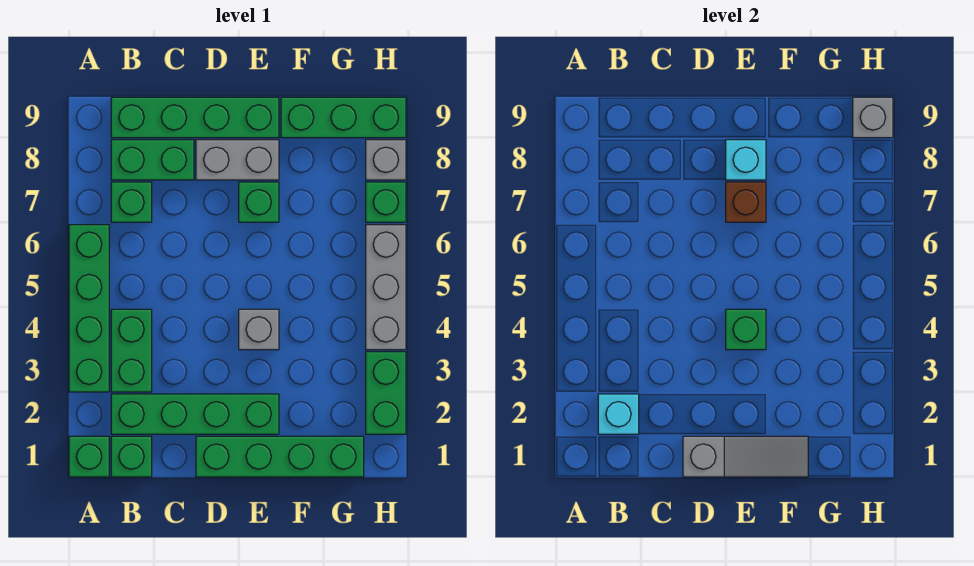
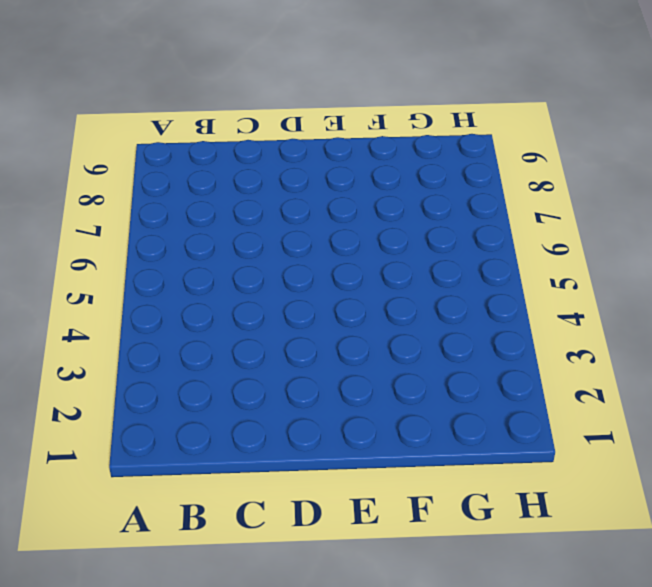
none -> green 1x1 brick [69,436,109,477]
none -> green 1x4 brick [69,225,109,392]
none -> green 1x1 brick [111,436,152,477]

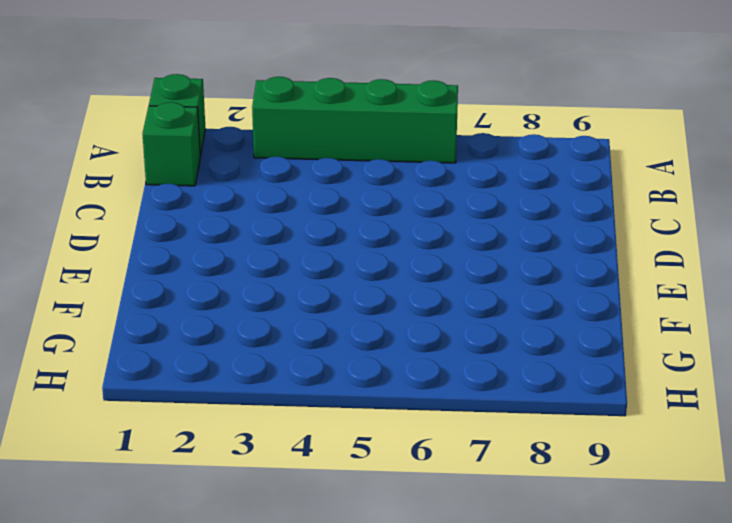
none -> green 1x4 brick [111,394,279,434]
none -> green 1x2 brick [111,309,152,392]
none -> green 1x1 brick [111,182,152,222]

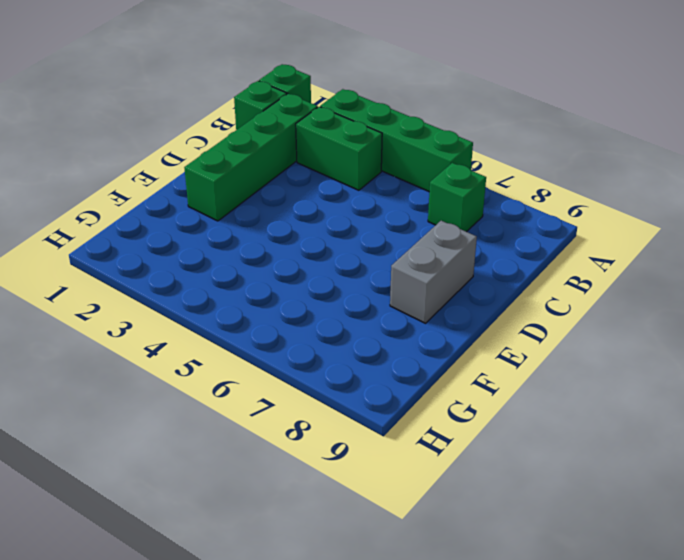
none -> green 1x2 brick [111,140,194,180]
none -> green 1x4 brick [111,97,279,138]
none -> green 1x4 brick [196,436,364,477]

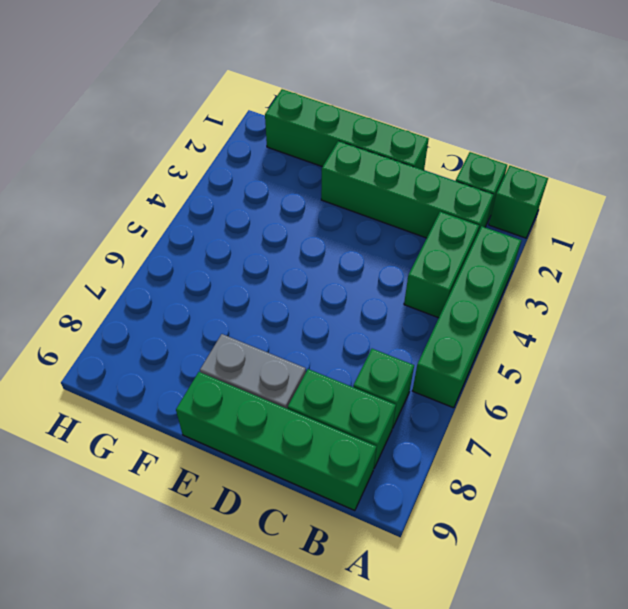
none -> grey 1x1 brick [239,309,279,350]
none -> green 1x1 brick [239,182,279,222]
none -> green 1x3 brick [281,97,406,138]

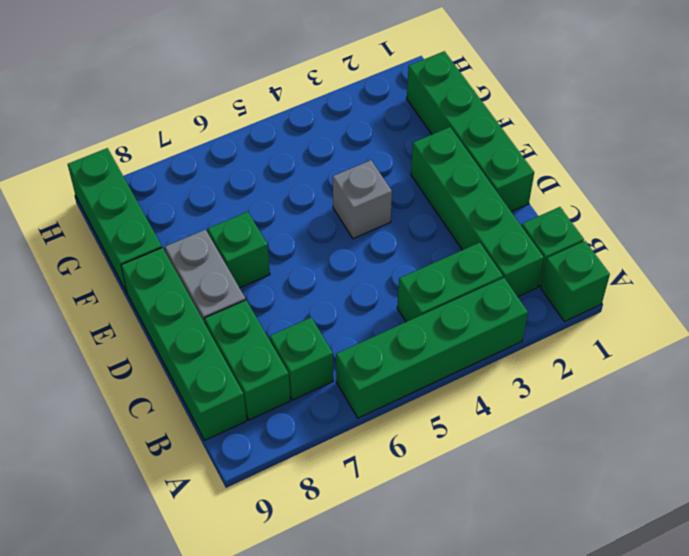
none -> green 1x2 brick [366,352,406,434]
none -> grey 1x3 brick [366,225,406,350]
none -> green 1x1 brick [366,182,406,222]

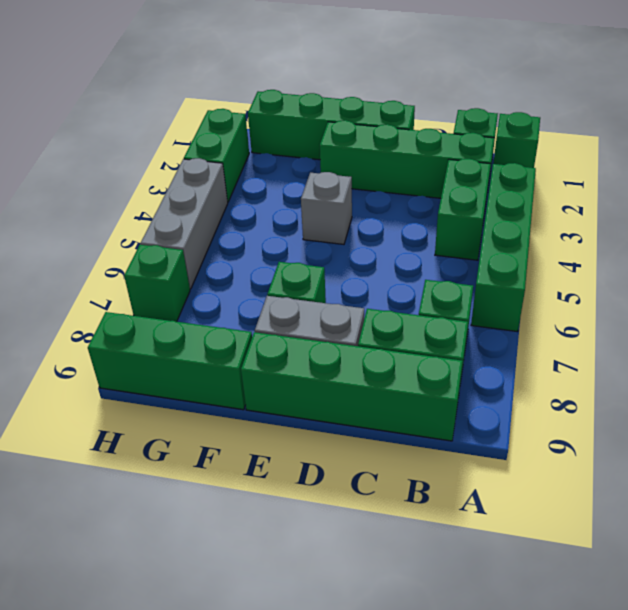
none -> grey 1x1 brick [366,140,406,180]
none -> cyan 1x1 brick [598,394,639,434]
none -> grey 1x3 slope [683,436,808,477]

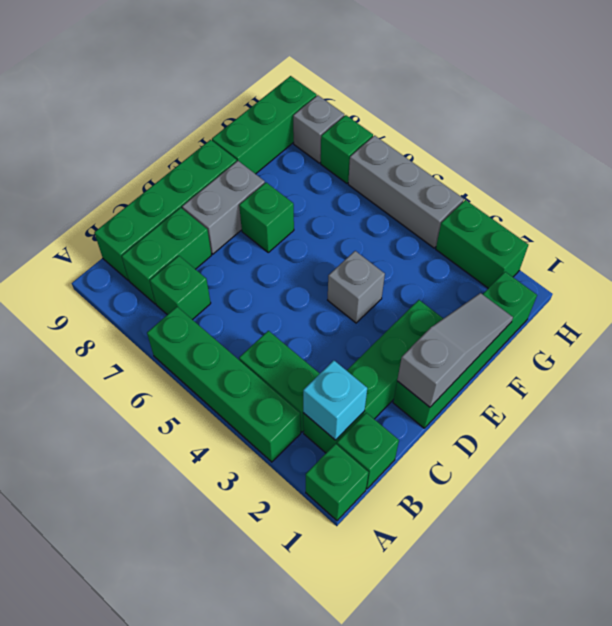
none -> green 1x1 brick [726,309,766,350]
none -> brown 1x1 brick [726,182,766,222]
none -> cyan 1x1 brick [726,140,766,180]

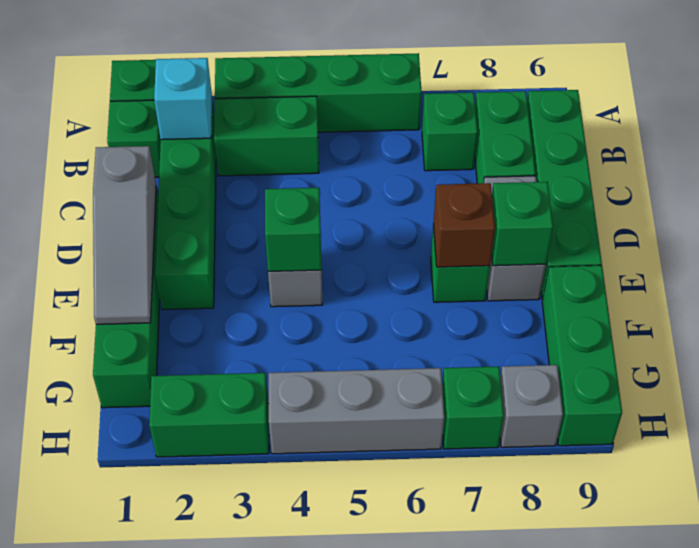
green 1x1 brick [492,182,553,266] -> cyan 1x1 brick [726,140,766,180]
none -> grey 1x1 brick [853,97,893,138]

